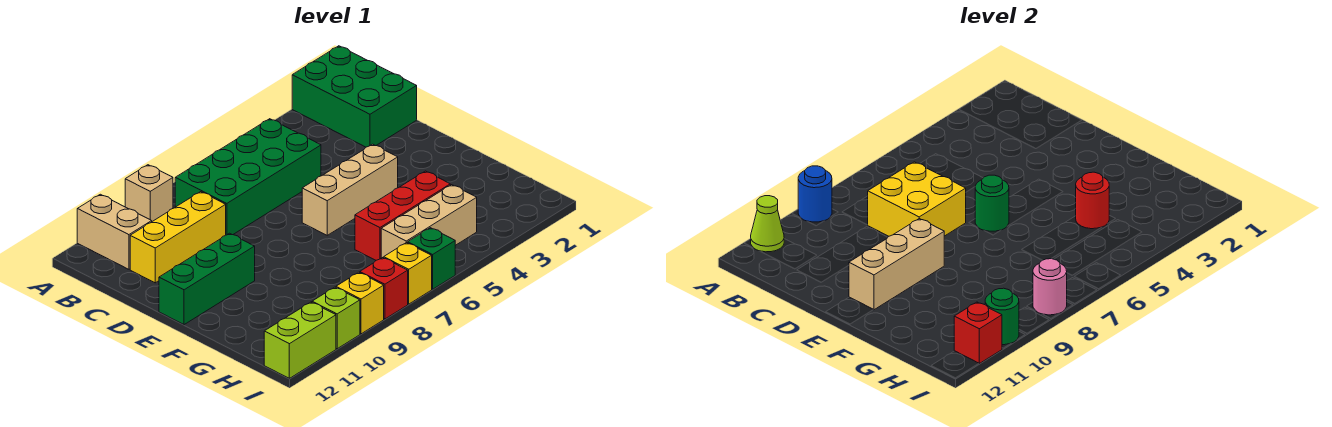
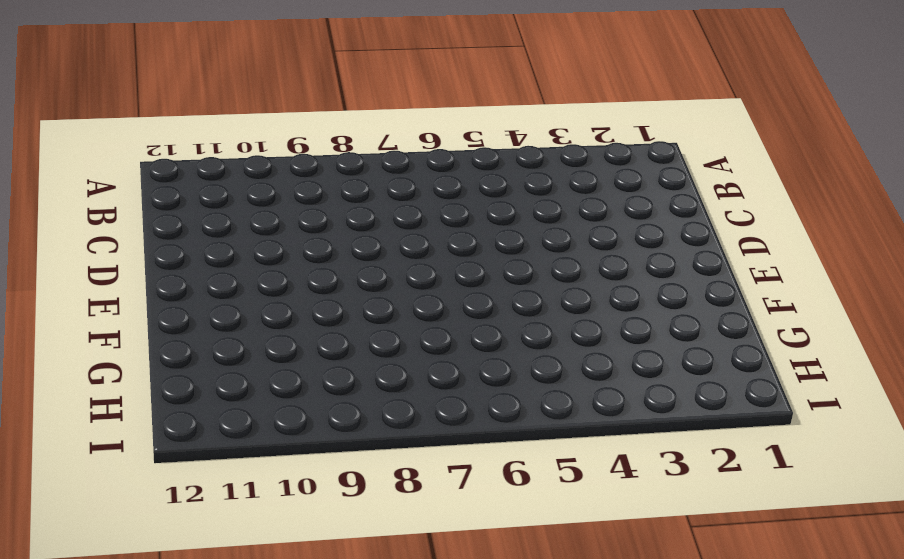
none -> green 2x3 brick [292,46,417,147]
none -> tan 1x1 brick [125,165,173,221]
none -> tan 1x2 brick [77,194,152,269]

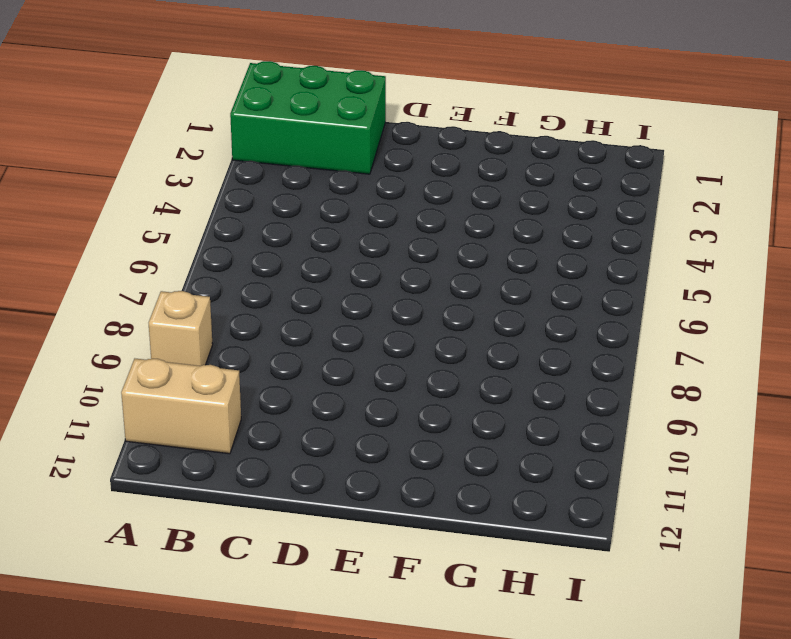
none -> green 2x4 brick [175,119,321,235]
none -> yellow 1x3 brick [130,192,226,283]
none -> tan 1x3 brick [302,144,398,235]

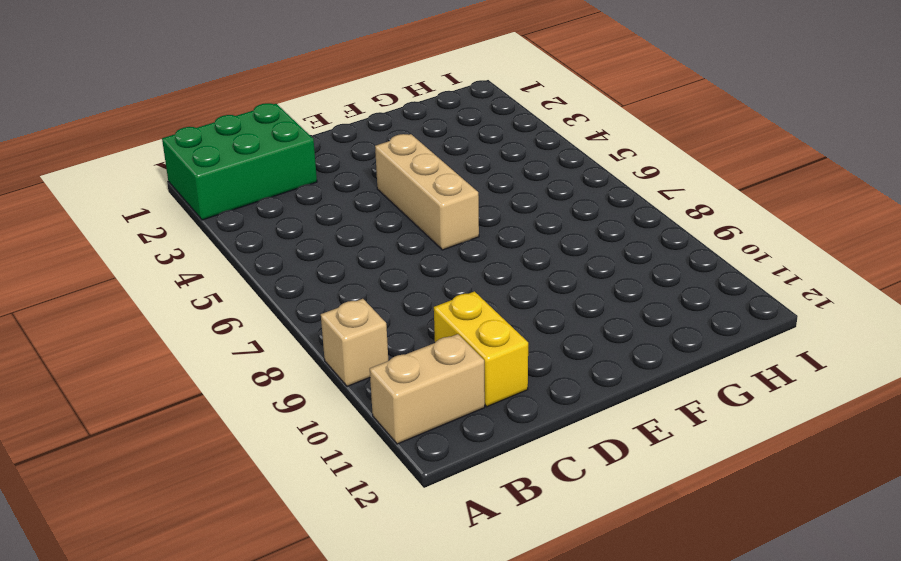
yellow 1x2 brick [434,291,528,407] -> yellow 1x3 brick [130,192,226,283]
none -> green 2x4 brick [175,119,321,235]
none -> green 1x3 brick [159,233,255,325]
none -> red 1x3 brick [355,171,450,260]

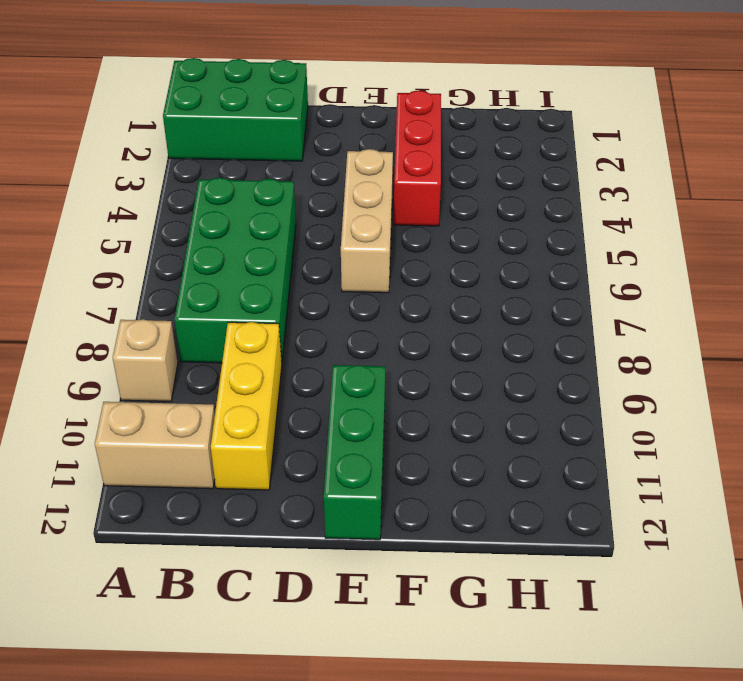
red 1x3 brick [394,90,441,226] -> red 1x3 brick moved to [355,171,450,260]
none -> tan 1x3 brick [381,185,477,258]
none -> green 1x1 brick [408,228,455,289]
none -> yellow 1x1 brick [384,243,432,304]

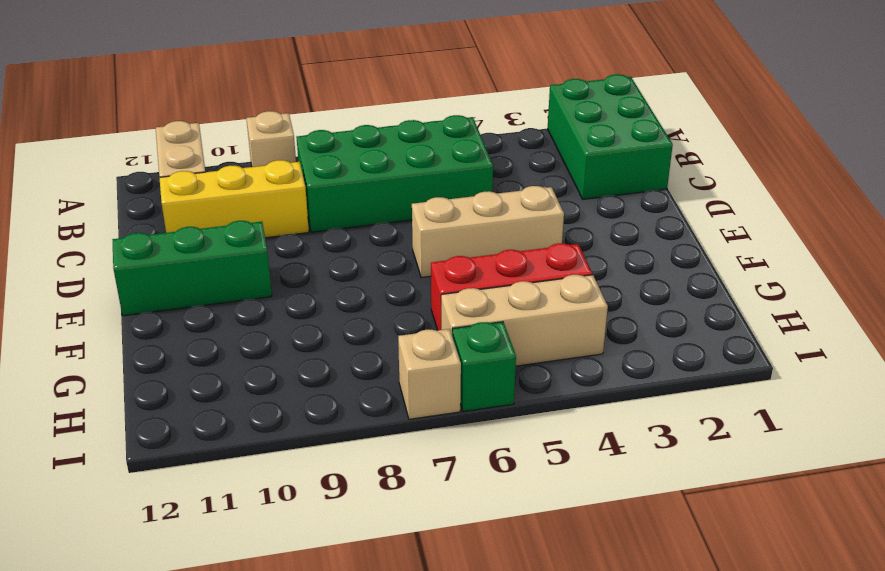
tan 1x1 brick [398,329,461,419] -> yellow 1x1 brick [384,243,432,304]
none -> red 1x1 brick [360,258,408,319]
none -> yellow 1x1 brick [336,272,384,334]
none -> lime 1x1 brick [312,287,360,349]

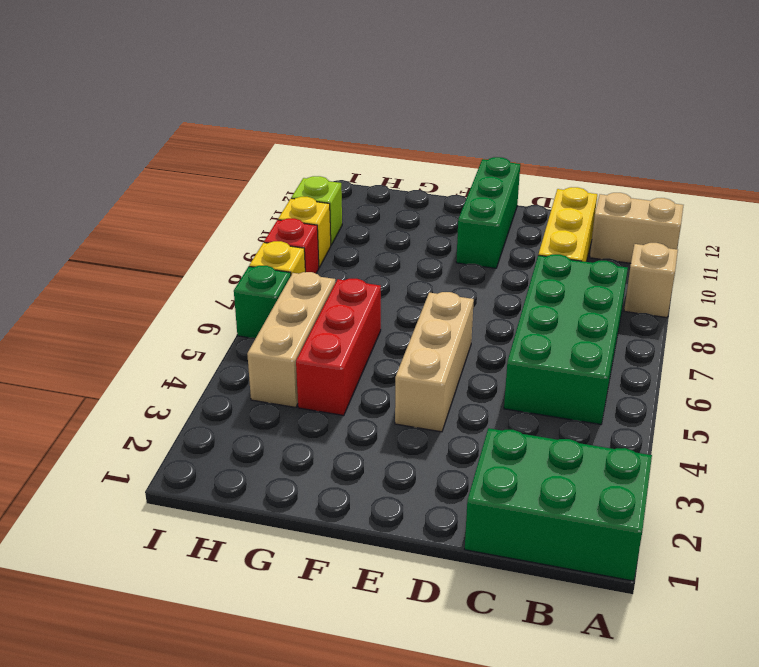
none -> lime 1x2 brick [264,302,336,378]
none -> blue 1x1 round brick [798,166,832,222]
none -> lime 1x1 cone [751,196,784,252]

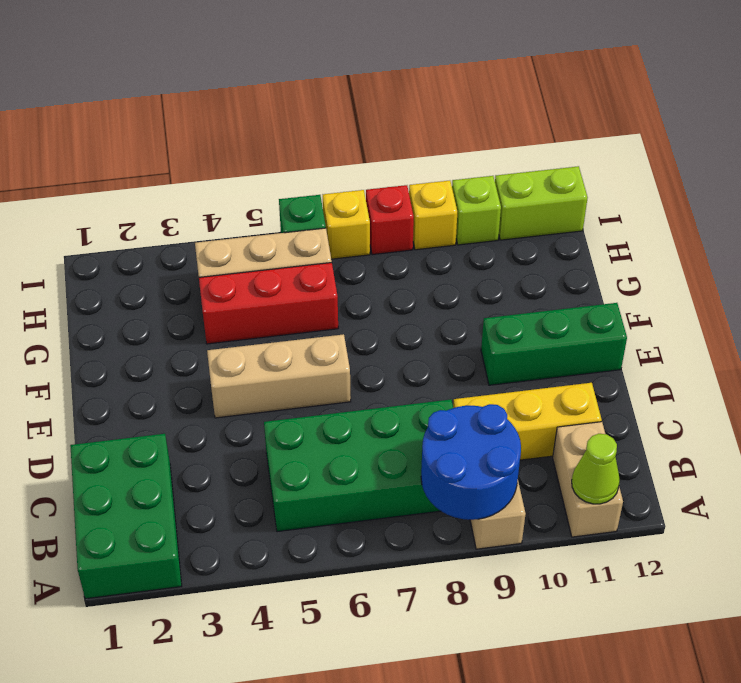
blue 2x2 round brick [421,404,521,520] -> blue 1x1 round brick [798,166,832,222]
none -> yellow 2x2 brick [868,162,966,236]
none -> green 1x1 round brick [975,175,1009,231]
none -> tan 1x3 brick [849,219,944,310]

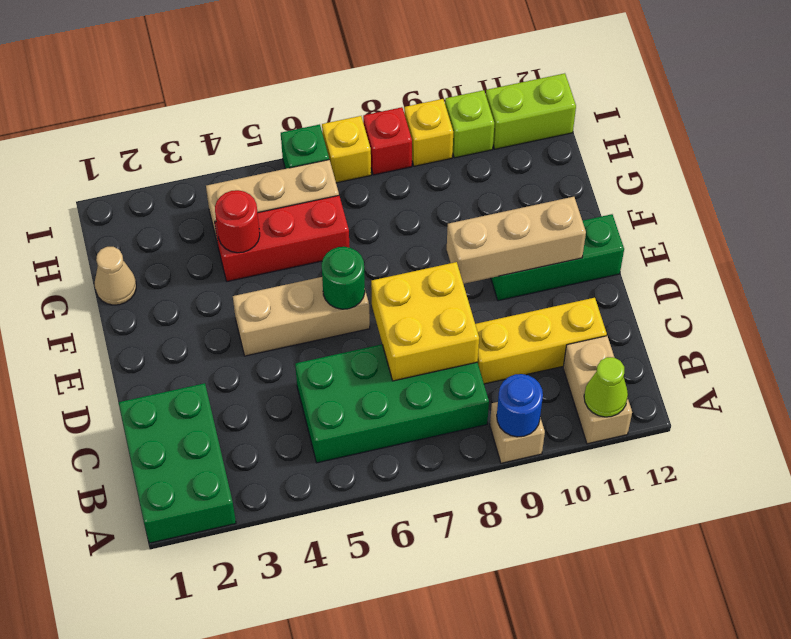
tan 1x1 cone [95,247,136,305] -> none
none -> pink 1x1 round brick [1033,258,1067,315]
none -> green 1x1 round brick [985,288,1019,345]
none -> red 1x1 brick [954,302,1002,363]

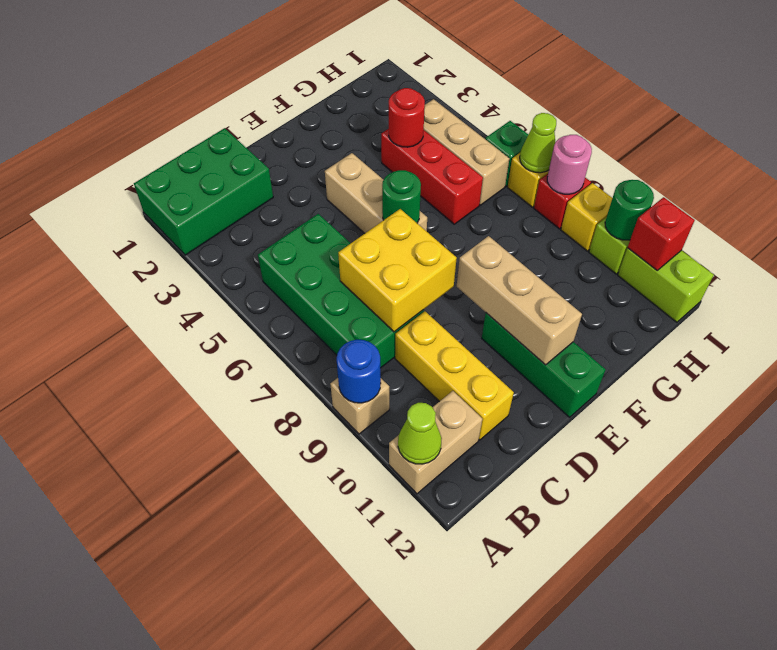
lime 1x1 cone [520,113,556,173] -> none

